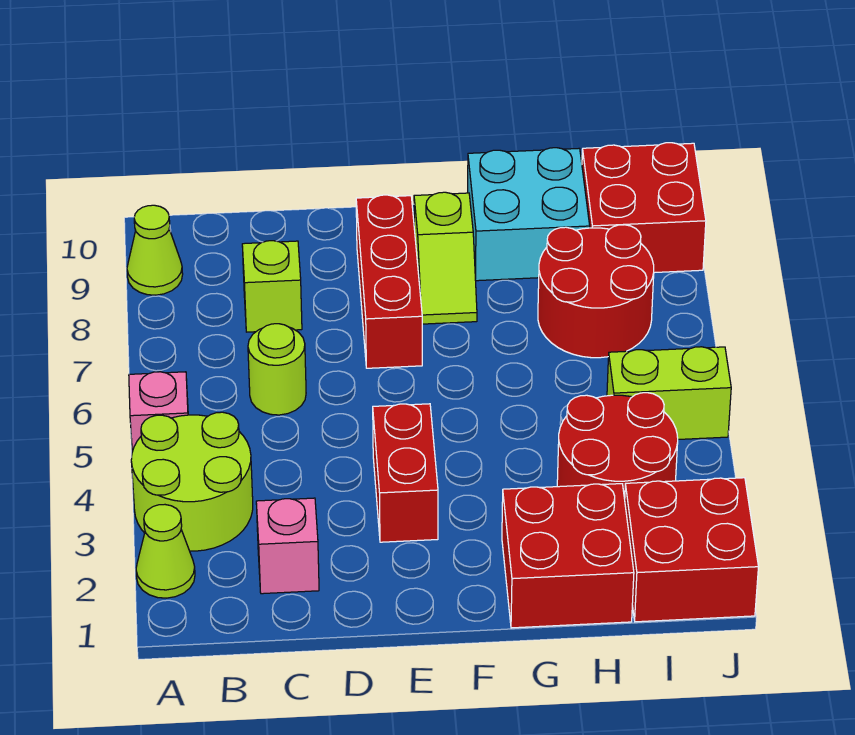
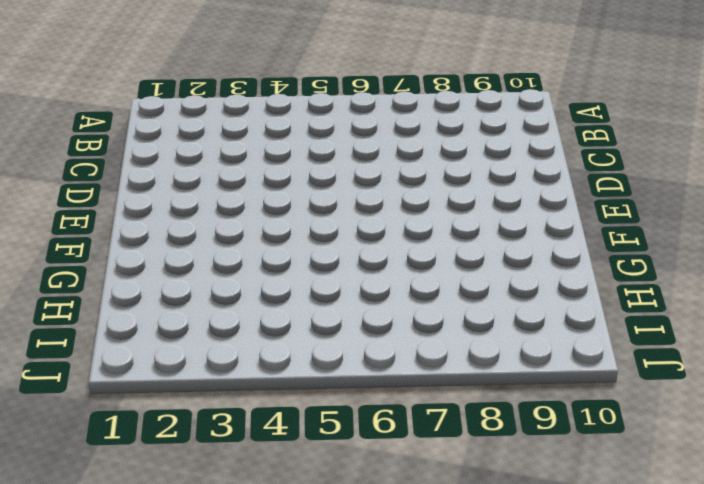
none -> lime 1x1 cone [136,505,195,598]
none -> lime 2x2 round brick [131,412,253,551]
none -> pink 1x1 brick [129,372,188,452]

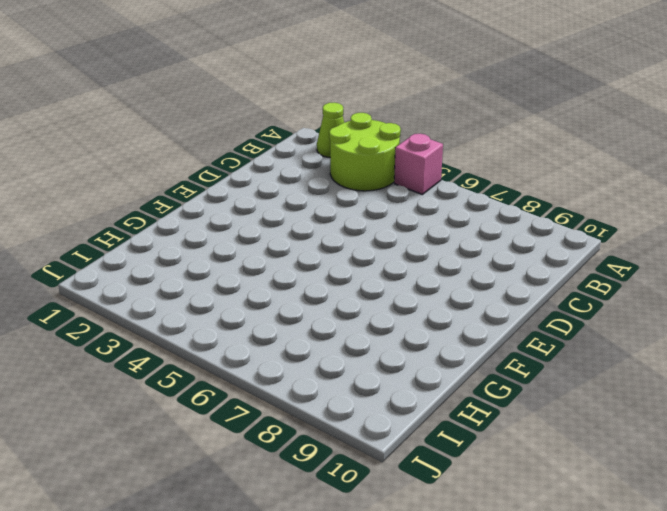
none -> lime 1x1 cone [127,205,183,295]
none -> pink 1x1 brick [256,498,319,594]
none -> lime 1x1 round brick [248,324,306,415]

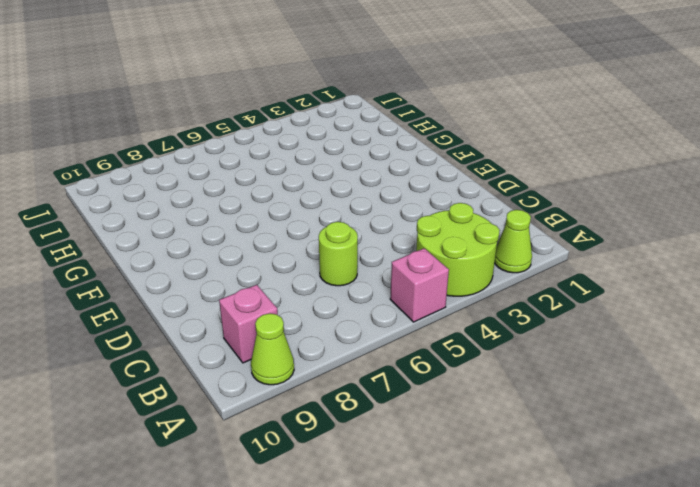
pink 1x1 brick [219,285,278,363] -> pink 1x1 brick moved to [256,498,319,594]
none -> lime 1x1 brick [242,241,302,332]
none -> red 1x2 brick [373,404,438,542]
none -> red 1x3 brick [356,195,422,368]

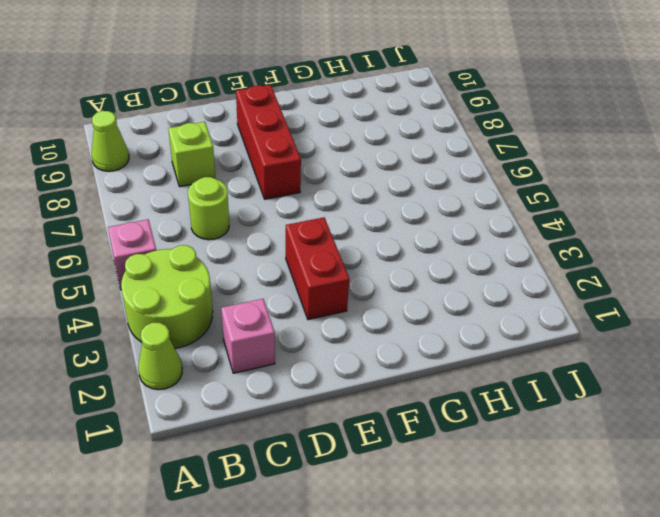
none -> lime 1x2 slope [414,192,477,324]
none -> red 2x2 brick [502,484,634,628]
none -> cyan 2x2 brick [468,148,590,281]

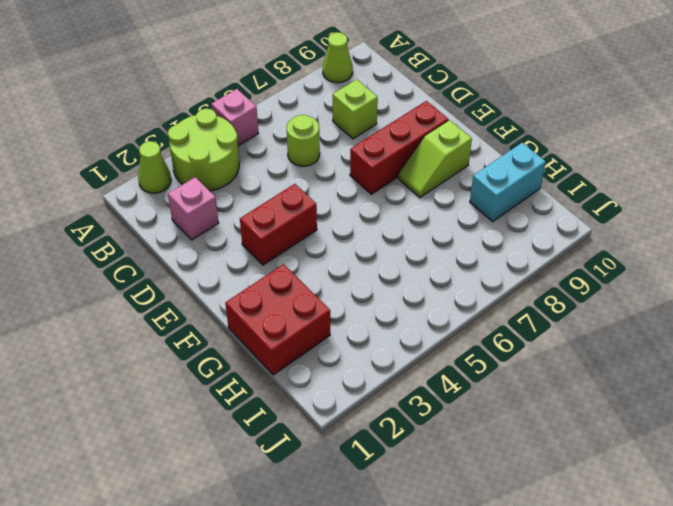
cyan 1x2 brick [470,143,546,222] -> cyan 2x2 brick [468,148,590,281]
none -> red 2x2 round brick [557,393,678,499]
none -> red 2x2 round brick [538,225,654,358]
none -> red 2x2 brick [625,478,758,622]

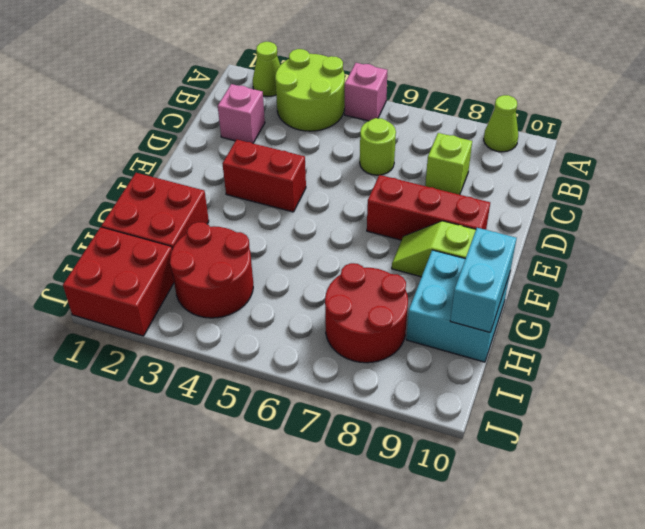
cyan 1x2 brick [450,228,517,332] -> none
none -> lime 1x2 brick [607,347,731,439]
none -> red 2x2 brick [582,143,706,273]

